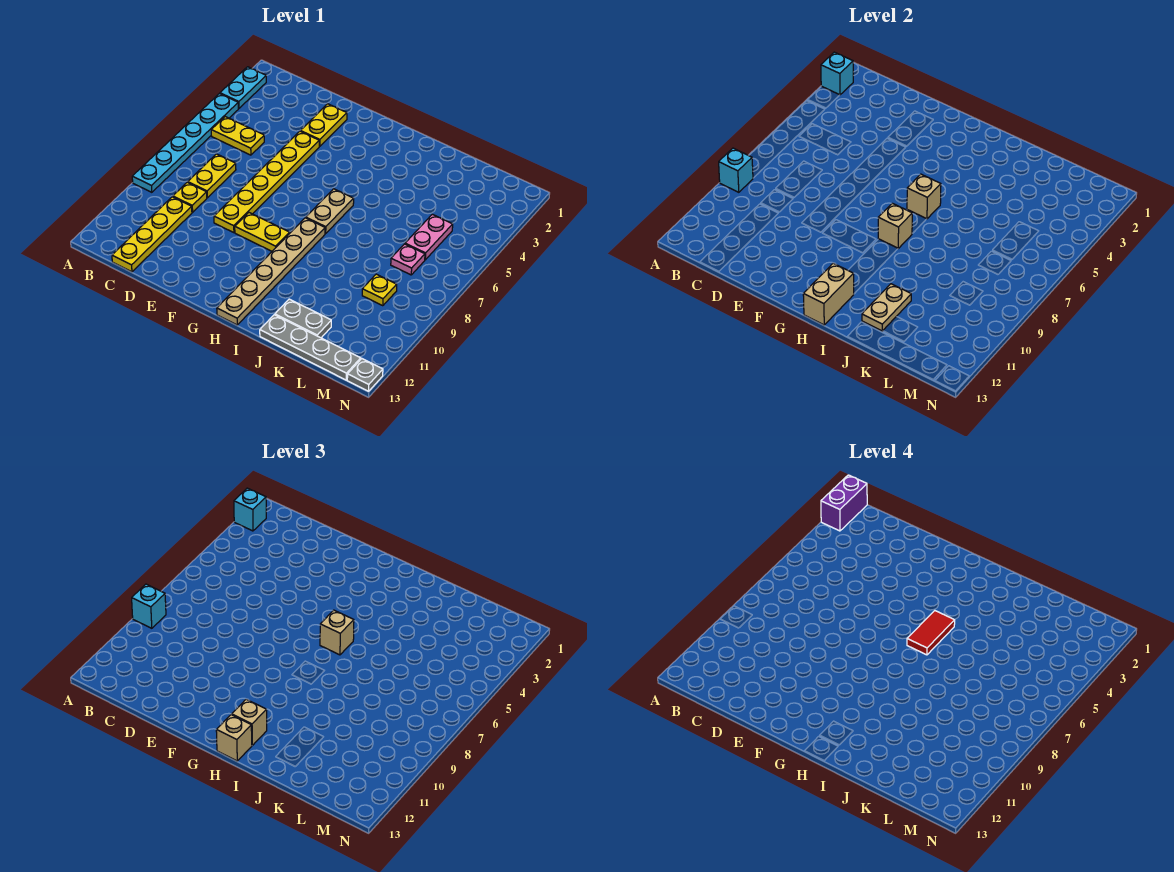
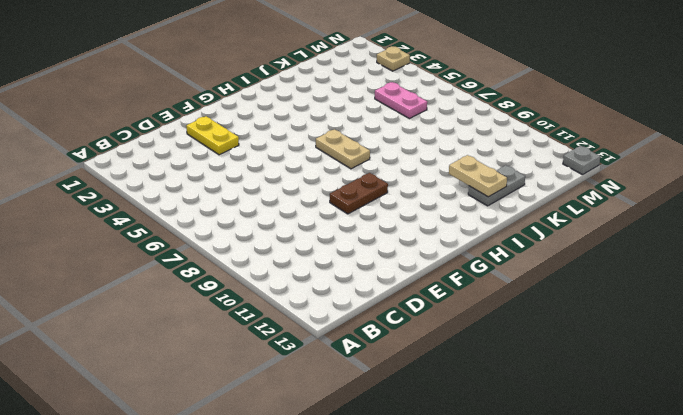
brown 1x2 plate [330,173,388,214] -> yellow 1x2 plate [235,213,290,251]
tan 1x1 plate [377,46,410,71] -> none
none -> cyan 1x2 plate [220,67,266,108]
none -> cyan 1x6 plate [132,94,238,192]
none -> yellow 1x2 plate [211,117,264,155]
none -> yellow 1x2 plate [188,154,236,198]

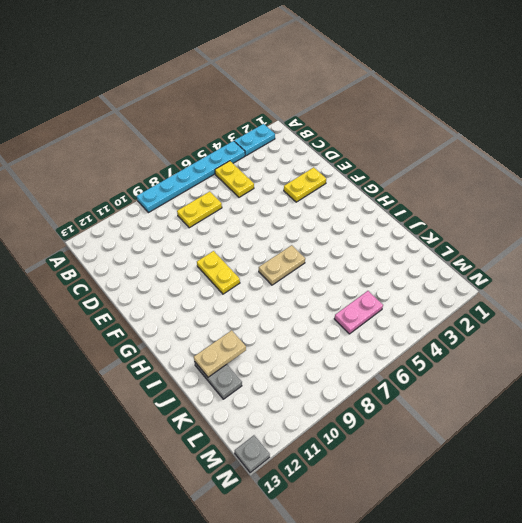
none -> yellow 1x1 plate [173,182,207,212]
none -> yellow 1x4 plate [112,197,192,272]
none -> yellow 1x6 plate [214,131,319,233]
none -> tan 1x6 plate [217,218,325,325]

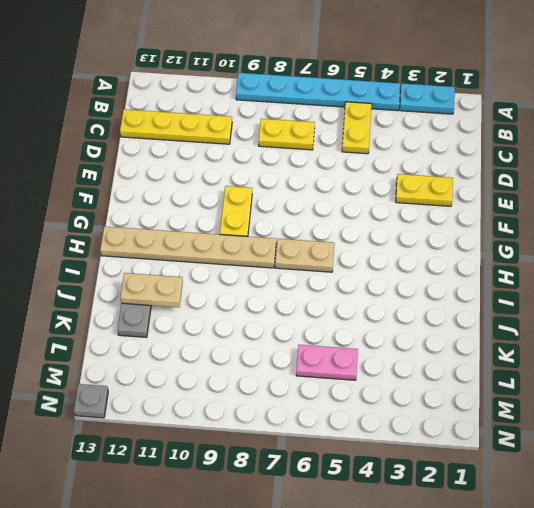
none -> yellow 1x1 plate [173,182,207,212]
none -> yellow 1x6 plate [214,131,319,233]
none -> grey 1x4 plate [260,315,361,380]
none -> pink 1x1 plate [391,244,425,275]

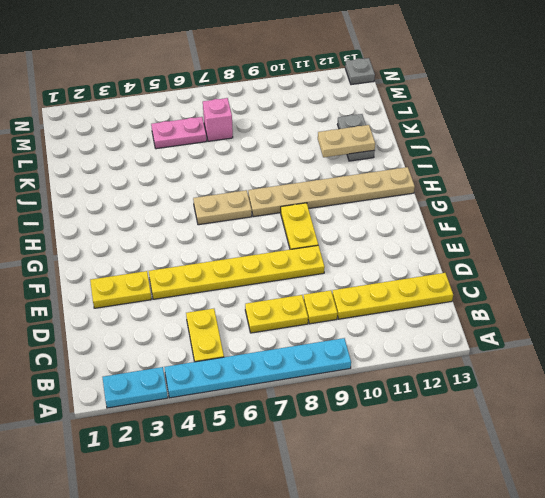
pink 1x1 brick [203,98,233,141] -> pink 1x1 plate [391,244,425,275]
none -> grey 1x4 plate [260,315,361,380]
none -> yellow 1x1 plate [362,274,397,306]
none -> cyan 1x1 brick [821,52,853,95]
none -> cyan 1x1 brick [719,148,753,192]

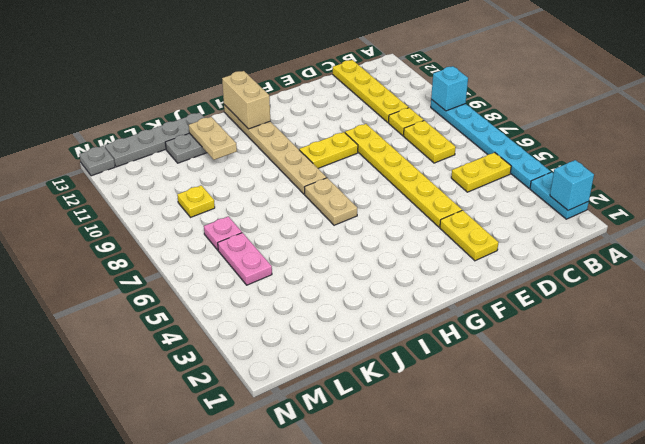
none -> tan 1x1 brick [907,174,941,219]
none -> tan 1x1 brick [878,203,912,248]
none -> cyan 1x1 brick [234,488,266,531]
none -> cyan 1x1 brick [132,584,166,628]

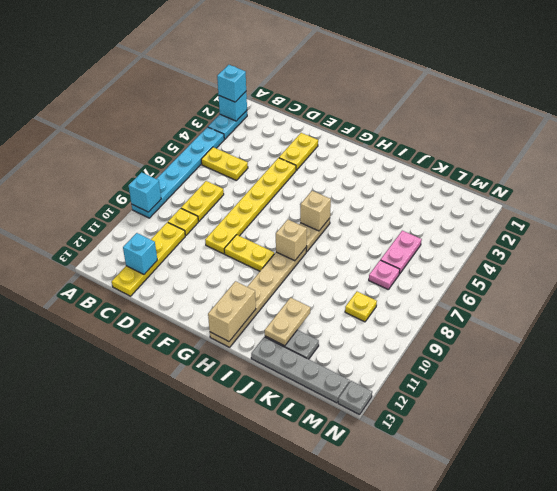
cyan 1x1 brick [123,233,157,274] -> cyan 1x1 brick moved to [132,584,166,628]
none -> tan 1x1 brick [320,610,354,655]
none -> tan 1x1 brick [232,699,267,745]
none -> tan 1x1 brick [216,715,252,761]
none -> purple 1x2 brick [821,475,867,531]

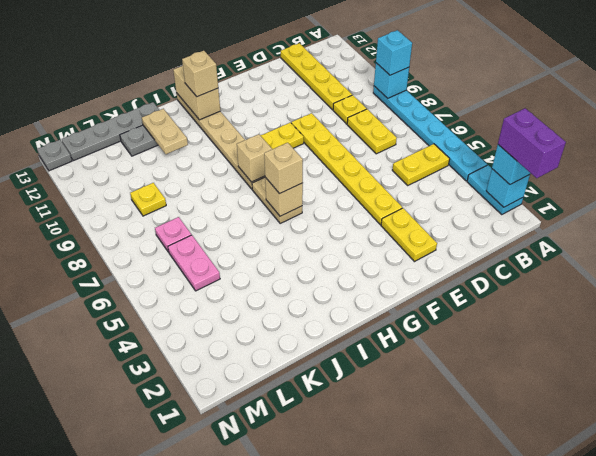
none -> tan 1x1 brick [216,715,252,761]
none -> red 1x2 tile [907,611,955,655]

